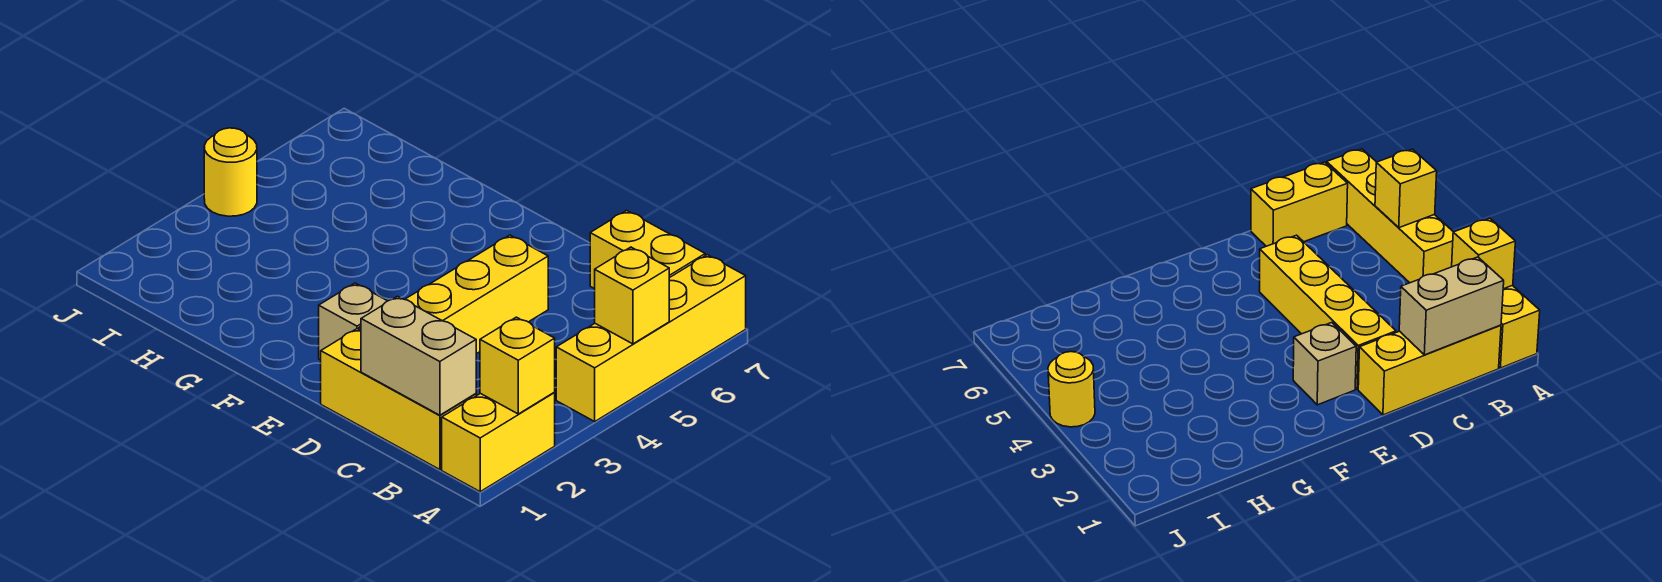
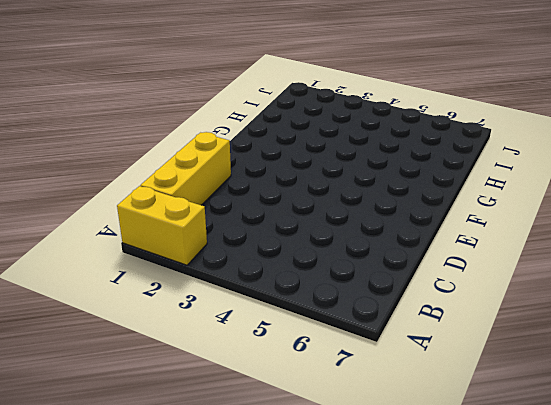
none -> yellow 1x4 brick [556,255,746,421]
none -> yellow 1x2 brick [590,210,705,289]

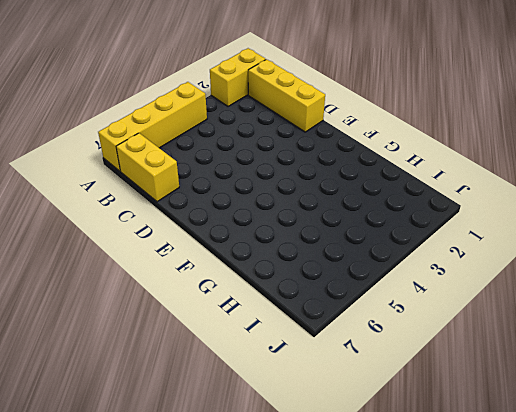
none -> yellow 1x4 brick [359,235,548,354]
none -> tan 1x1 brick [319,283,387,360]

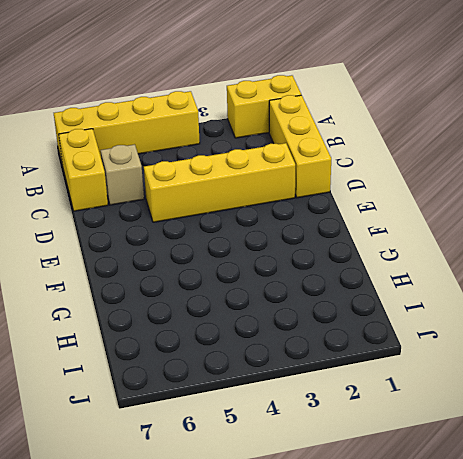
tan 1x1 brick [101,144,144,205] -> tan 1x1 brick moved to [319,283,387,360]
none -> yellow 1x1 round brick [204,128,257,216]
none -> yellow 1x1 brick [480,317,555,414]

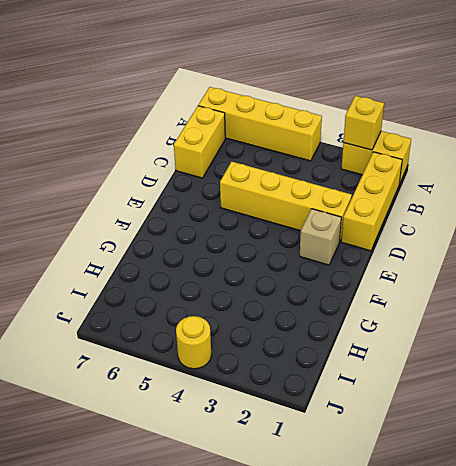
none -> yellow 1x1 brick [595,247,669,344]
none -> tan 1x2 brick [361,296,476,415]

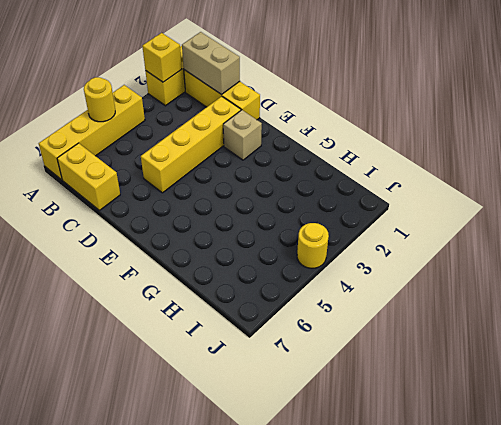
yellow 1x1 round brick [84,77,115,122] -> yellow 1x1 brick [595,247,669,344]

